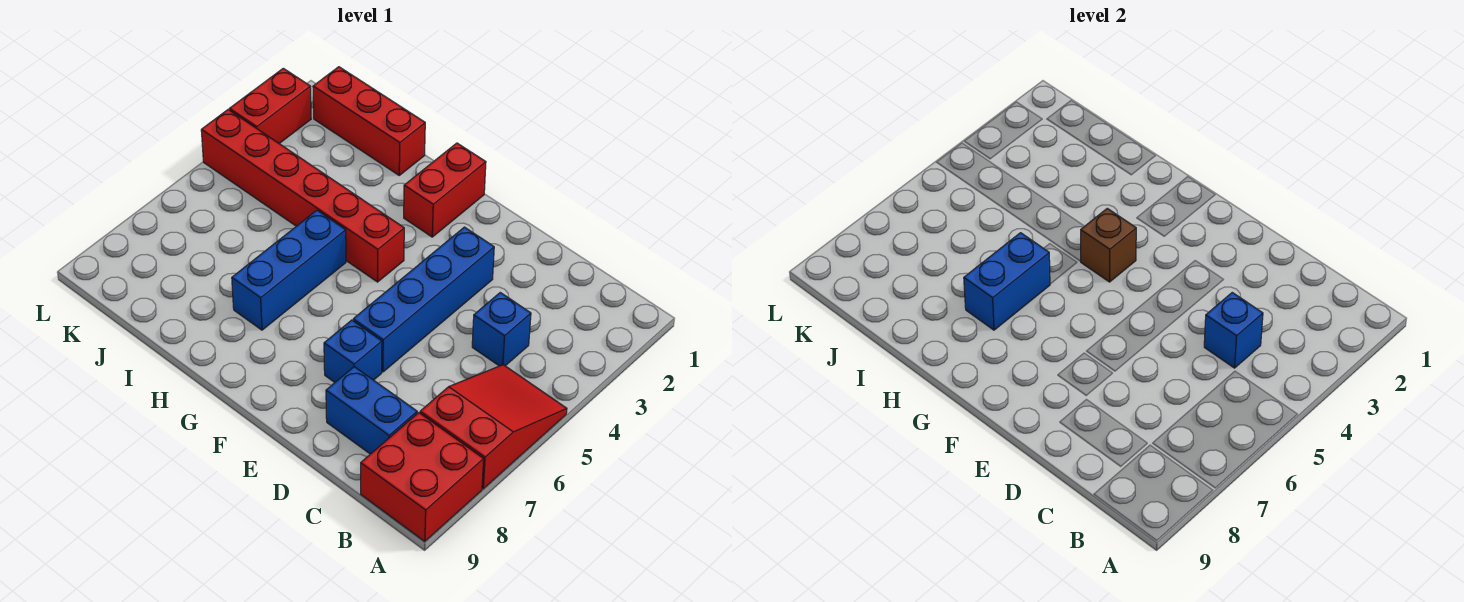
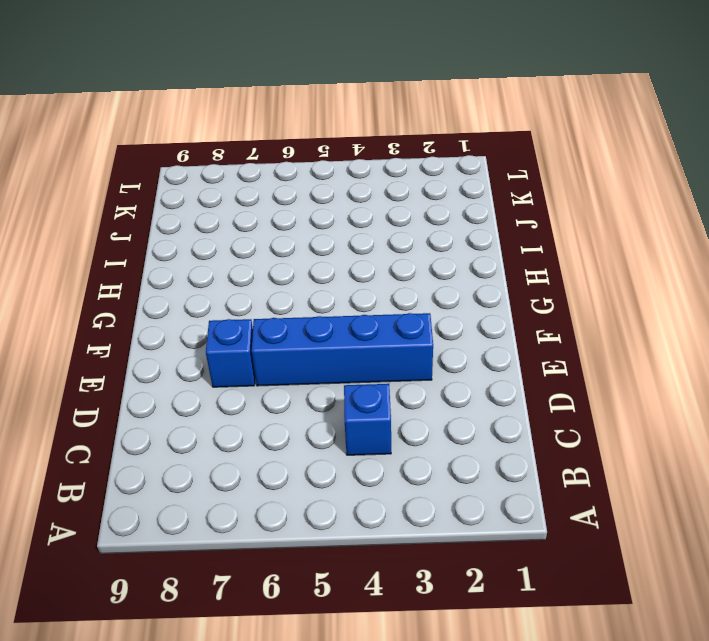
none -> red 2x3 slope [420,365,567,489]
none -> red 2x2 brick [361,413,484,541]
none -> blue 1x2 brick [326,367,417,454]

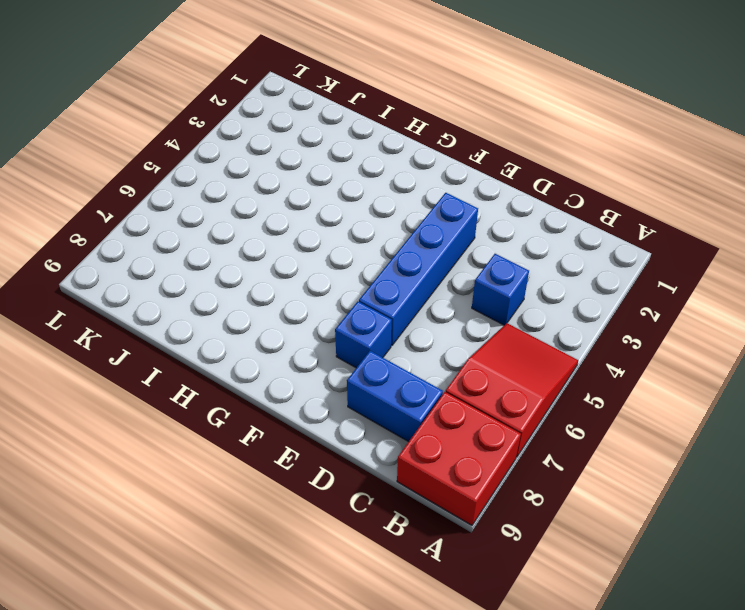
none -> red 1x2 brick [404,143,486,237]
none -> red 1x6 brick [201,110,404,282]
none -> blue 1x3 brick [232,210,346,330]

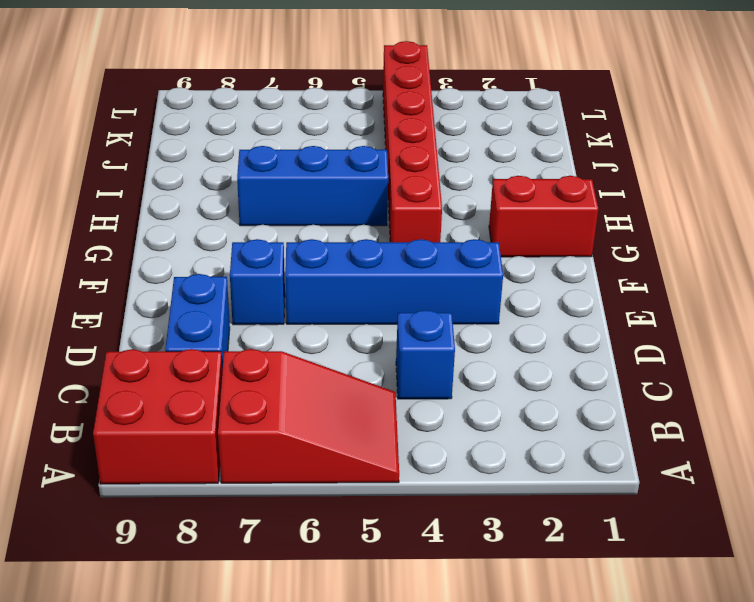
none -> red 1x3 brick [313,67,425,175]
none -> red 1x2 brick [230,68,311,143]
none -> blue 1x1 brick [1204,293,1263,368]

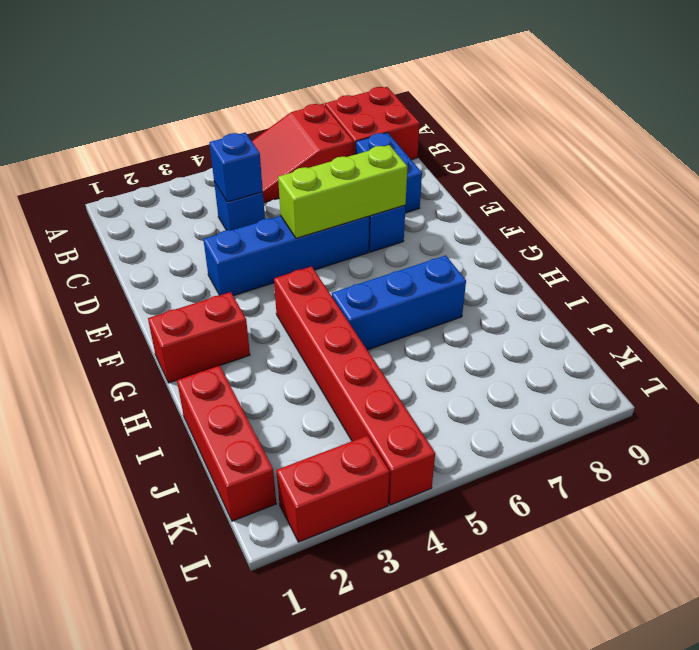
lime 1x3 brick [278,145,408,238] -> none
none -> brown 1x1 brick [1080,208,1136,282]
none -> blue 1x2 brick [964,233,1050,330]

